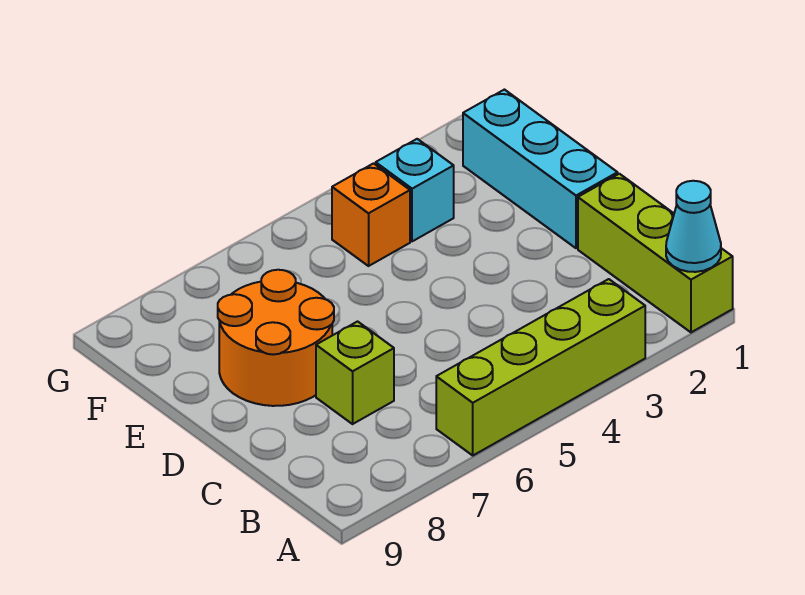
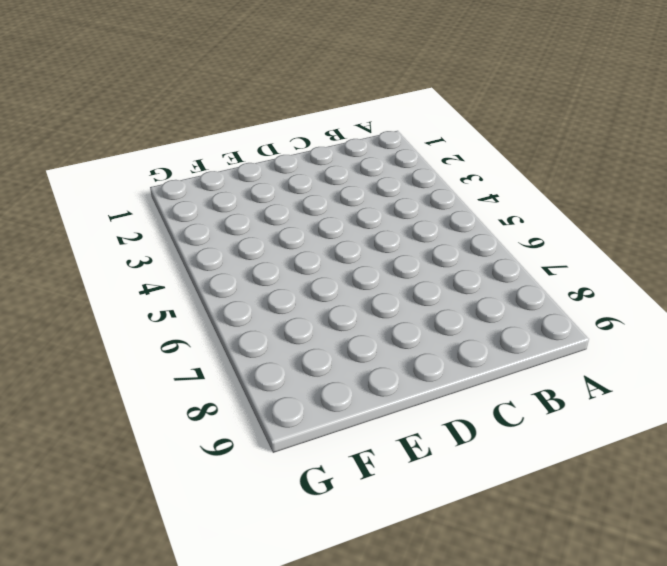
none -> lime 1x3 brick [578,174,733,332]
none -> lime 1x4 brick [436,279,645,455]

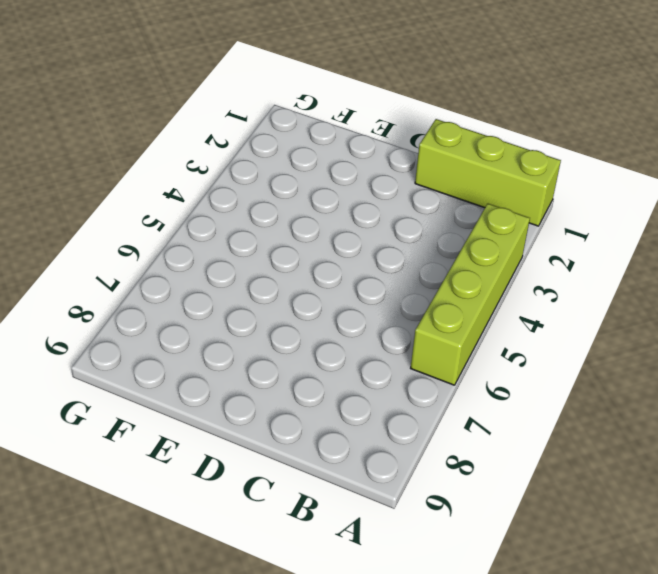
none -> lime 1x1 brick [316,322,394,424]
none -> cyan 1x3 brick [463,90,618,248]

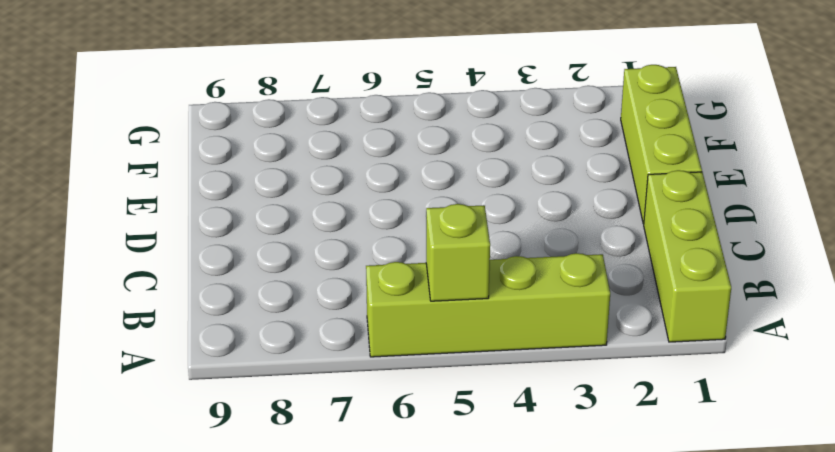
lime 1x1 brick [426,204,490,301] -> lime 1x1 brick moved to [316,322,394,424]
lime 1x3 brick [621,65,702,224] -> cyan 1x3 brick [463,90,618,248]
none -> orange 2x2 round brick [218,270,334,406]
none -> cyan 1x1 brick [375,139,454,241]

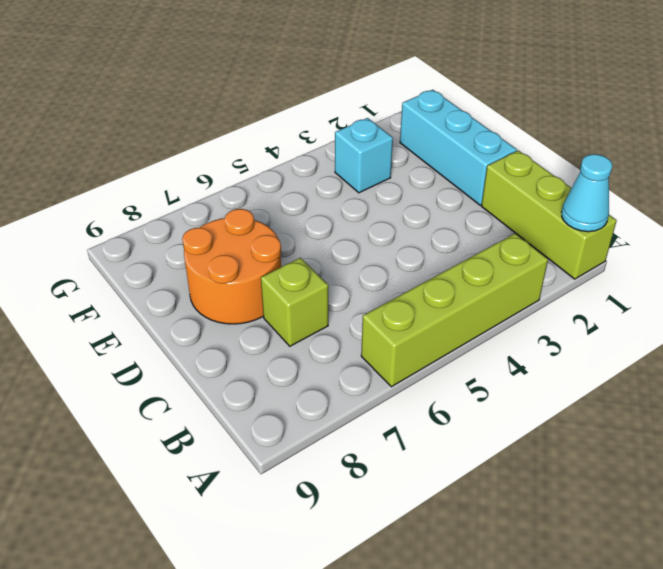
none -> orange 1x1 brick [332,164,410,266]

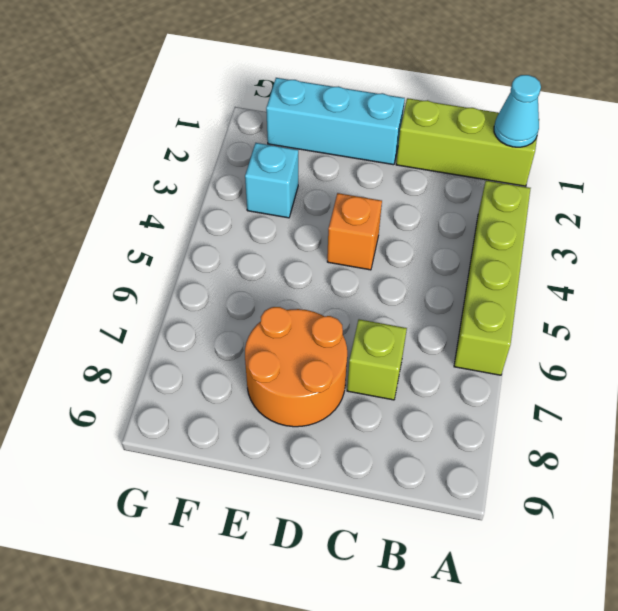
orange 1x1 brick [327,193,382,270] -> orange 1x1 brick moved to [332,164,410,266]

